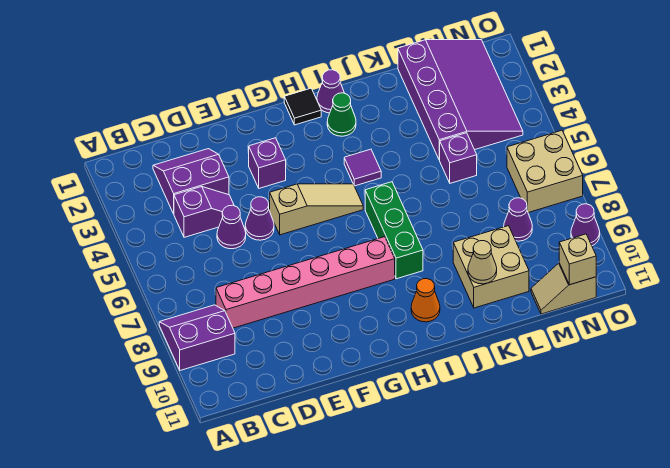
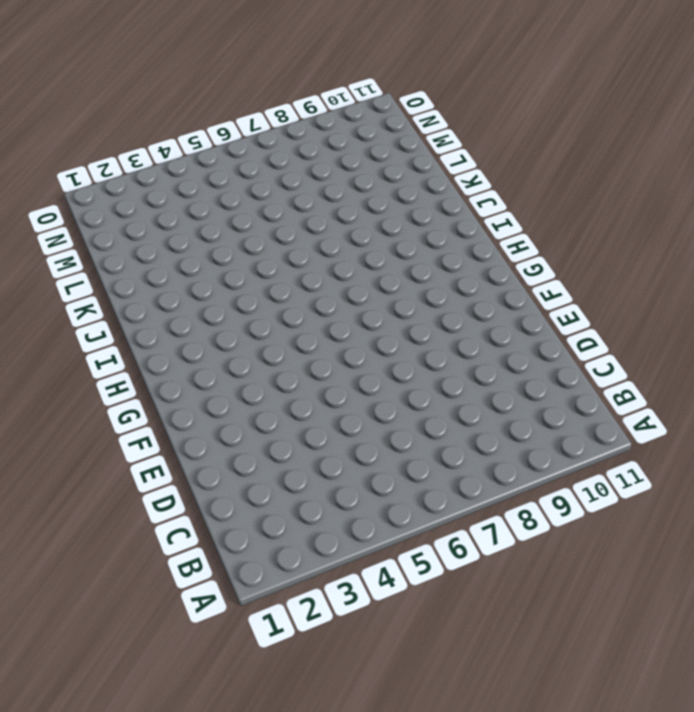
none -> purple 2x2 slope [159,305,235,370]
none -> purple 2x2 slope [153,149,229,214]
none -> purple 1x2 slope [174,187,234,237]

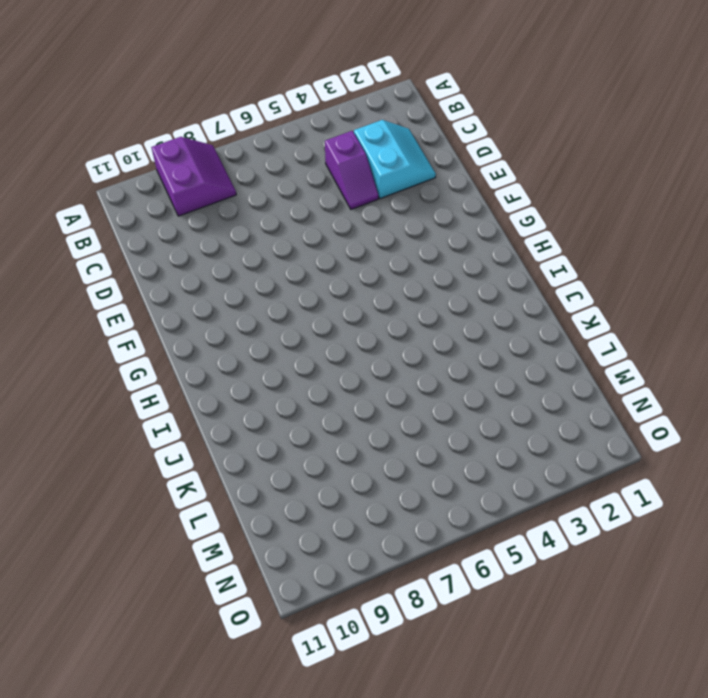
cyan 2x2 slope [354,120,436,199] -> purple 2x2 slope [153,149,229,214]
none -> pink 1x6 brick [216,237,395,328]
none -> purple 1x1 cone [217,205,246,249]
none -> purple 1x1 cone [245,197,274,240]

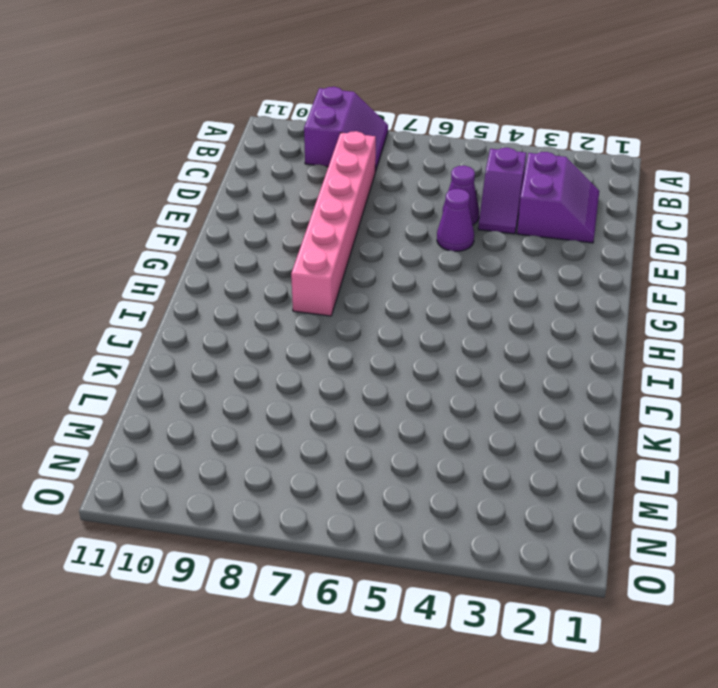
none -> purple 1x1 brick [249,138,286,188]
none -> tan 1x3 slope [270,184,363,235]
none -> black 1x1 tile [284,88,321,125]

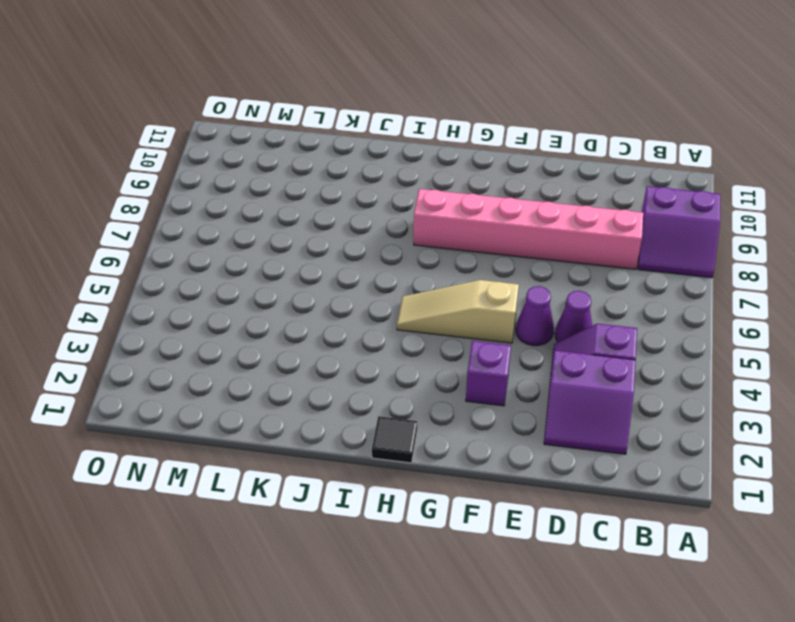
none -> purple 1x1 cone [317,70,344,113]
none -> green 1x1 cone [327,93,356,136]
none -> purple 1x1 tile [344,149,381,186]

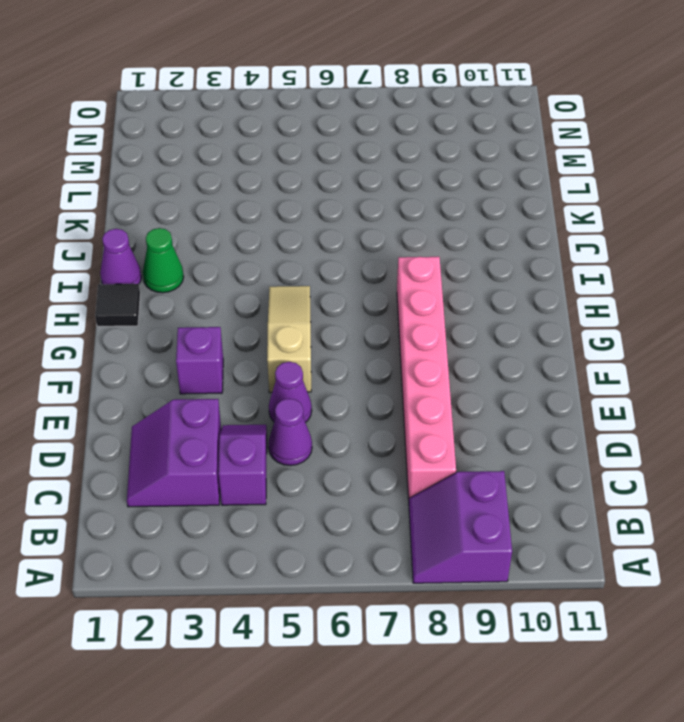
none -> purple 1x1 tile [344,149,381,186]
none -> green 1x3 brick [365,182,423,279]
none -> orange 1x1 cone [411,279,440,322]

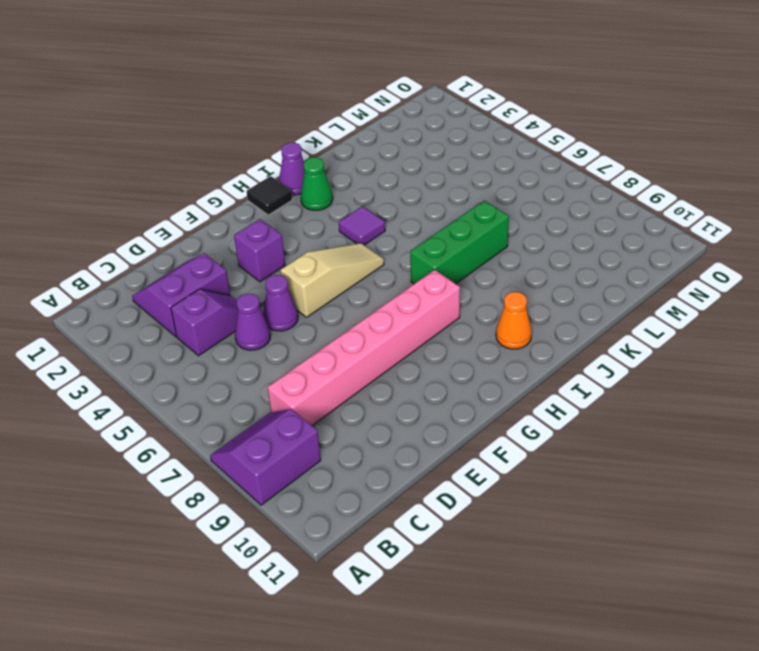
green 1x3 brick [410,201,509,284] -> green 1x3 brick turned to [365,182,423,279]
none -> tan 2x2 brick [453,226,529,308]
none -> purple 3x4 slope [398,40,523,160]
none -> purple 1x1 brick [440,133,477,183]

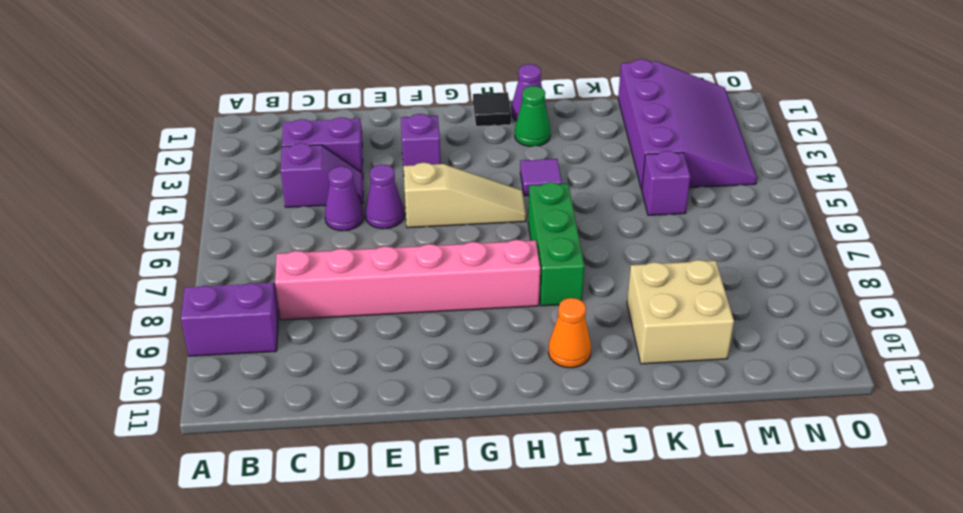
none -> purple 1x1 cone [504,198,532,241]
none -> tan 1x2 slope [531,263,596,314]
none -> tan 2x2 brick [507,130,583,213]

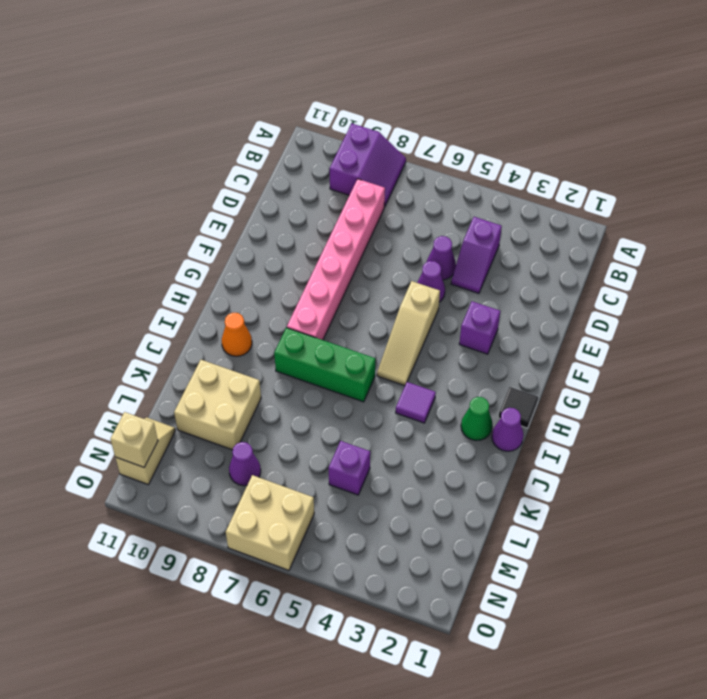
none -> purple 2x2 slope [153,149,229,214]
none -> purple 3x4 slope [398,40,523,160]
none -> purple 1x1 cone [571,204,600,246]

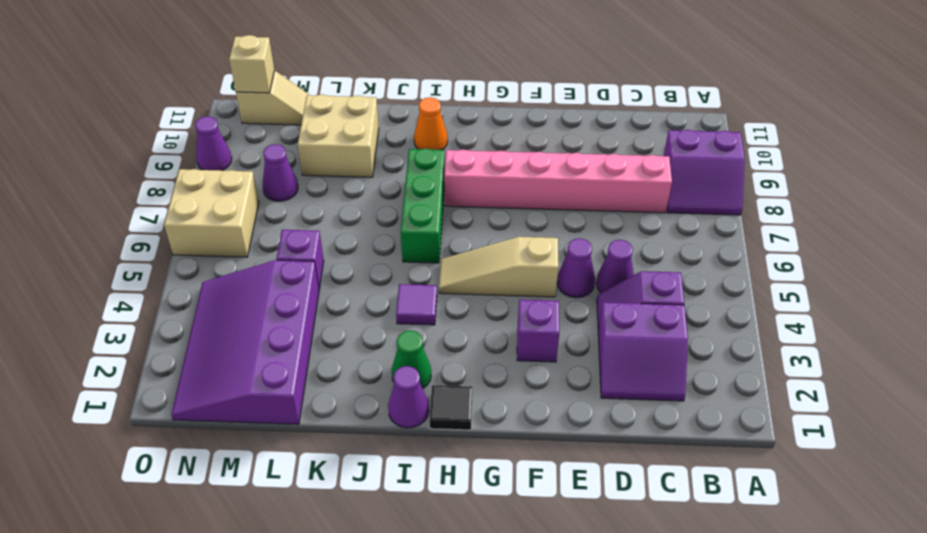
none -> tan 1x1 cone [468,241,497,284]

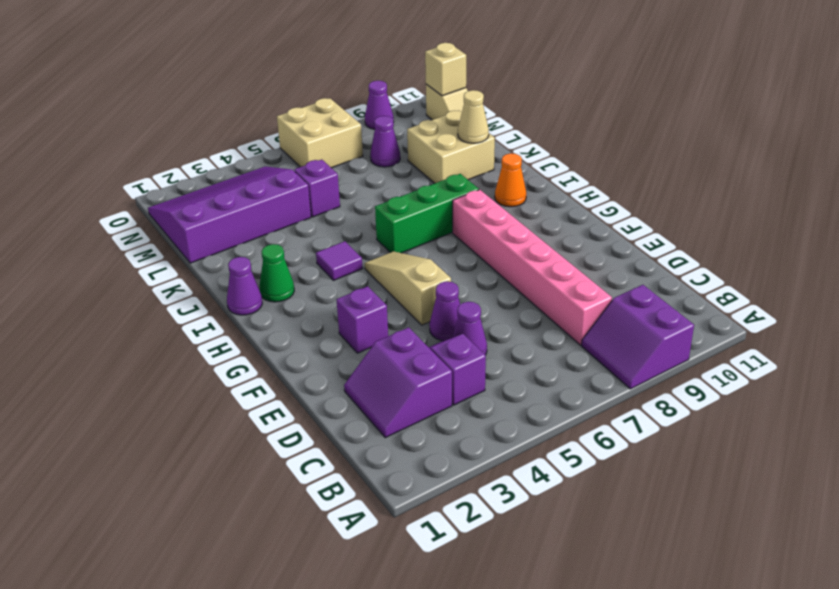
none -> black 1x1 tile [284,88,321,125]

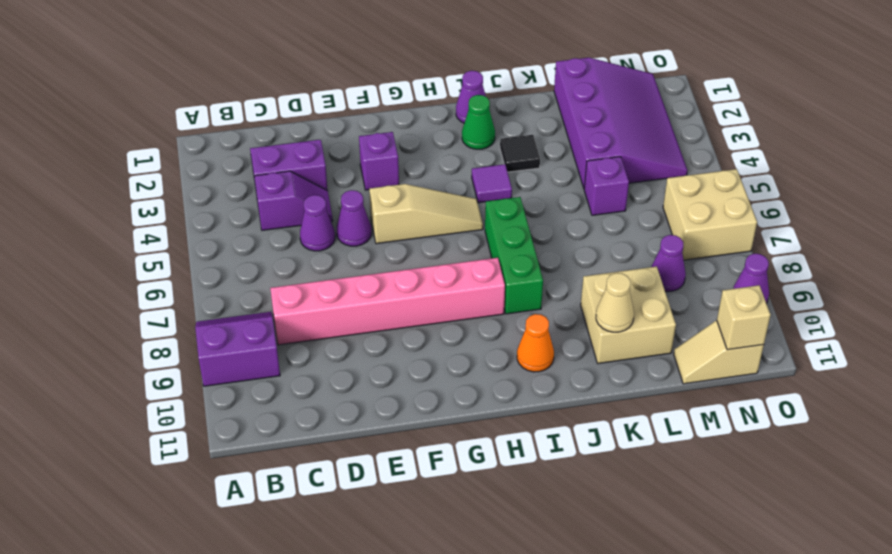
black 1x1 tile [500,135,540,172] -> black 1x1 tile moved to [284,88,321,125]

